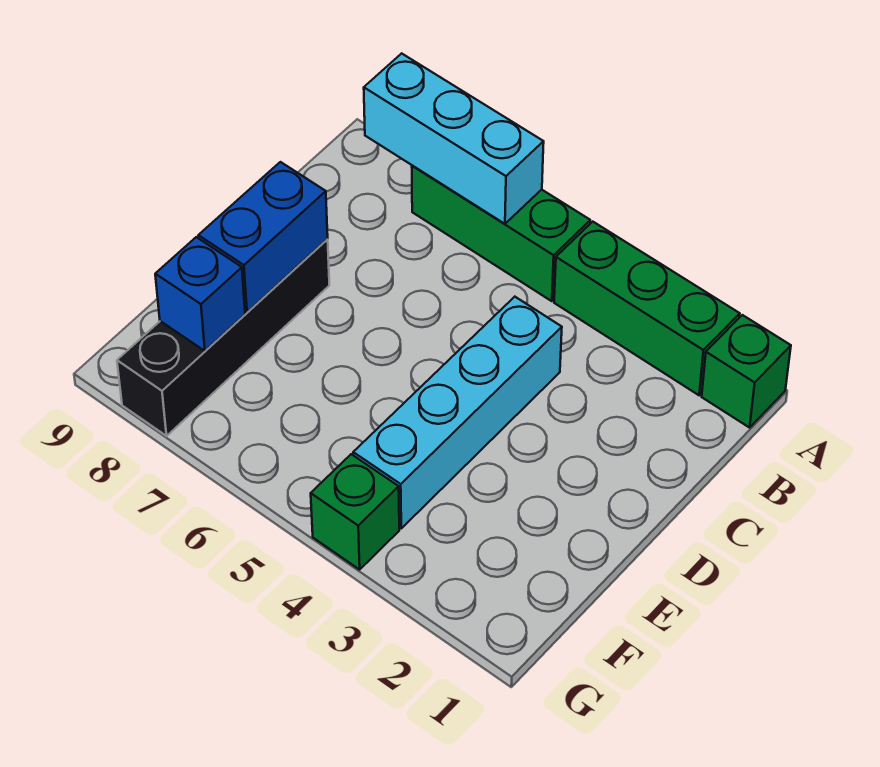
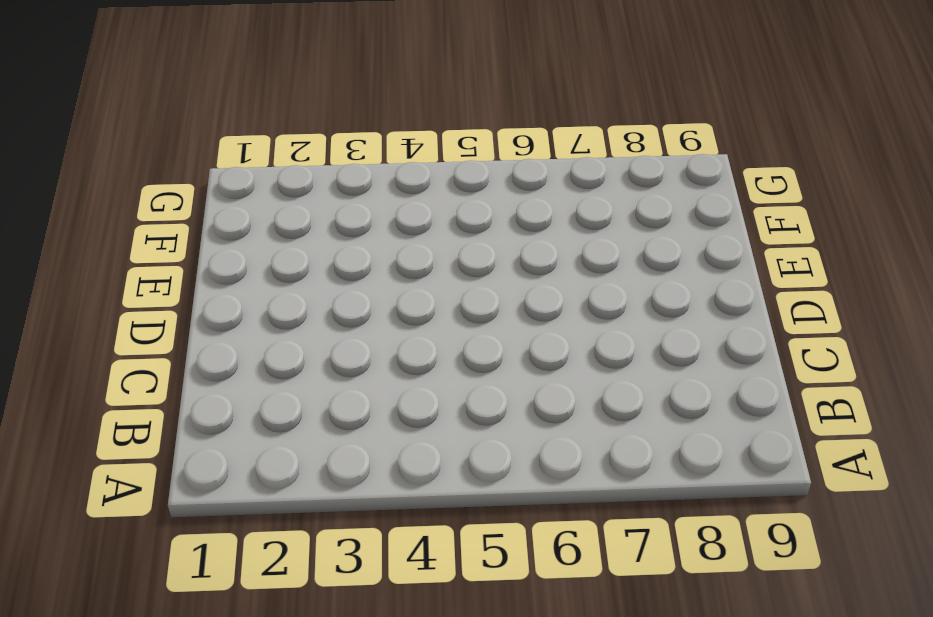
none -> green 1x1 brick [702,315,791,428]
none -> green 1x3 brick [554,222,740,395]

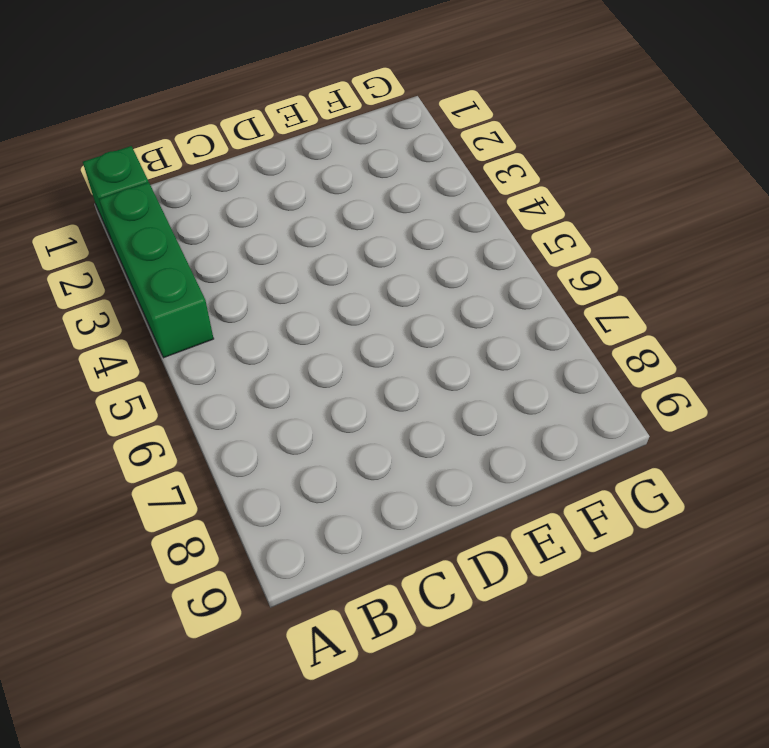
none -> green 1x3 brick [412,166,590,301]
none -> cyan 1x4 brick [353,297,562,528]

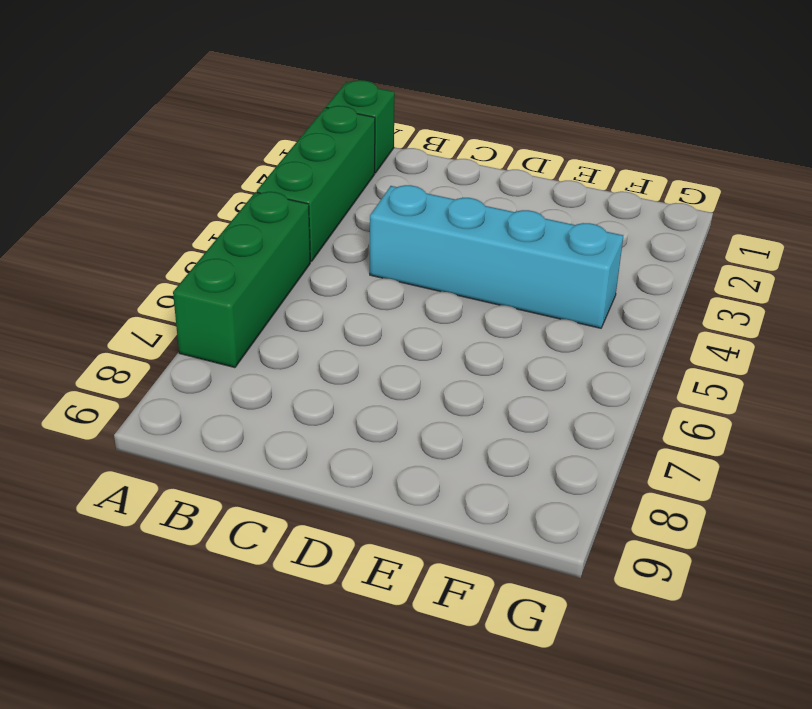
none -> black 1x4 brick [117,239,329,436]
none -> green 1x1 brick [311,454,399,570]

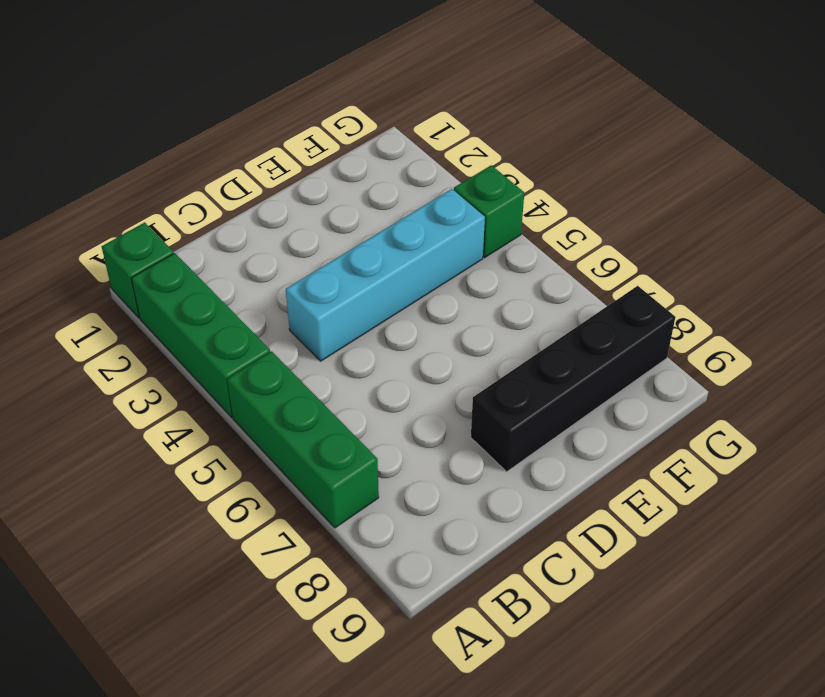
none -> cyan 1x3 brick [364,53,544,224]
none -> blue 1x2 brick [198,162,328,312]

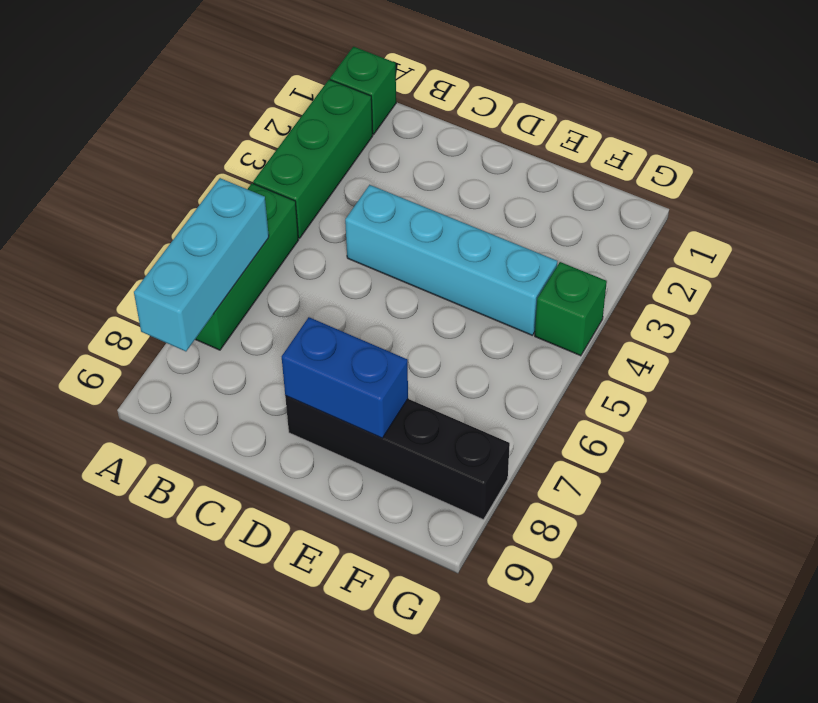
none -> blue 1x1 brick [155,237,245,351]

